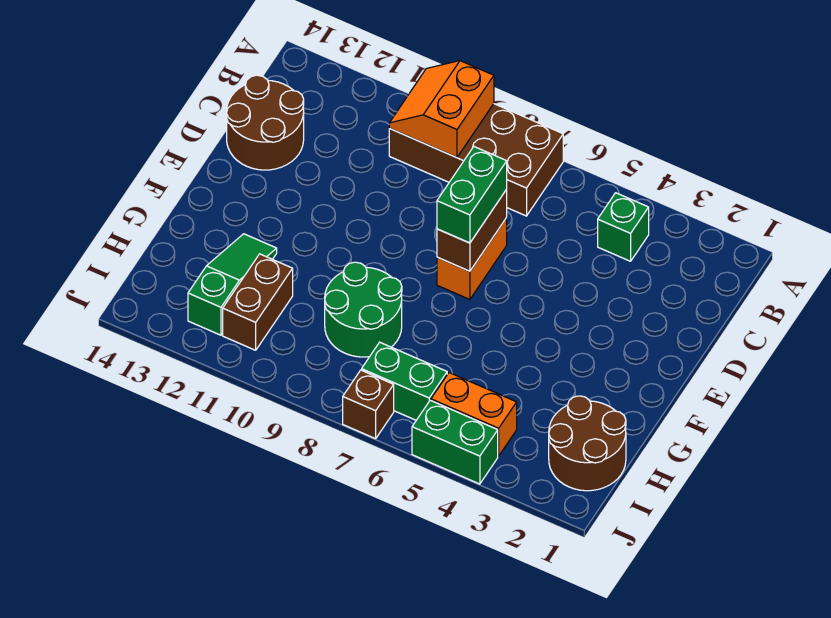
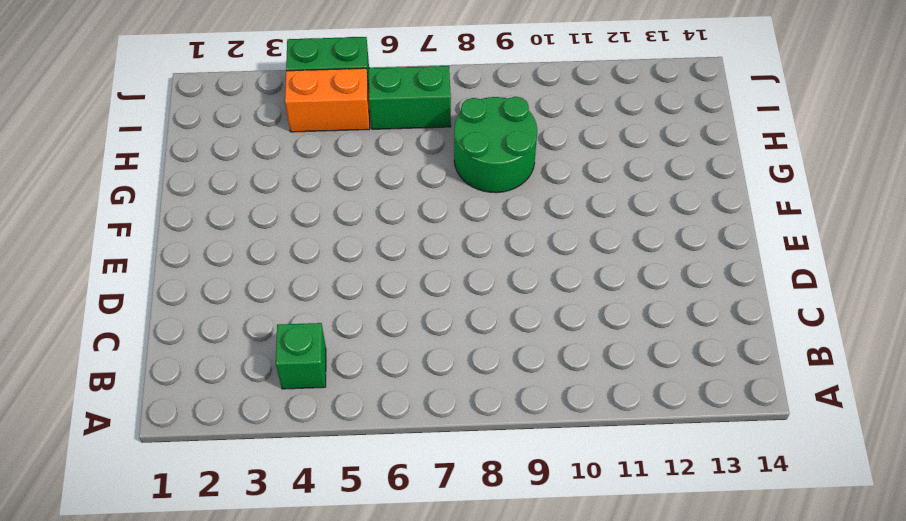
none -> brown 2x4 brick [389,104,563,216]
none -> brown 2x2 round brick [226,75,304,170]
none -> orange 1x2 brick [437,218,507,299]

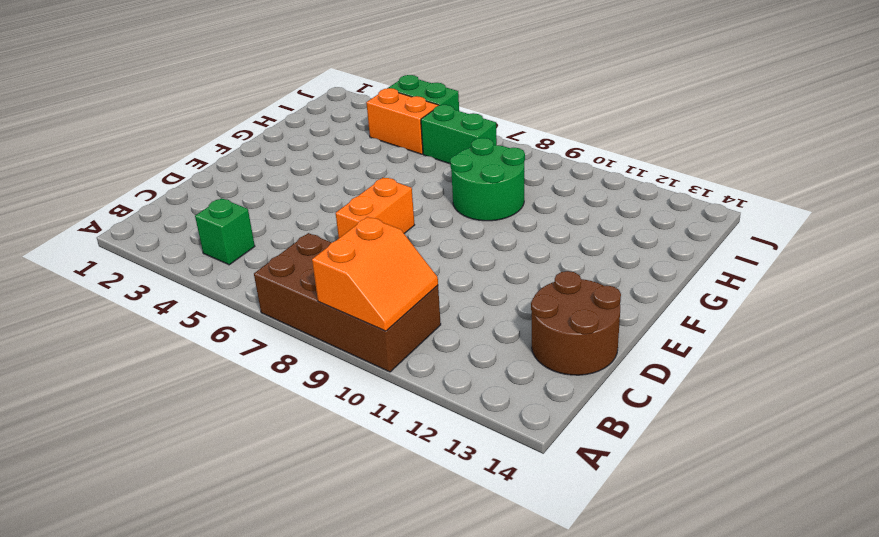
none -> green 1x3 slope [188,234,277,335]
none -> brown 2x2 round brick [549,396,626,491]
none -> brown 1x2 brick [223,254,293,350]

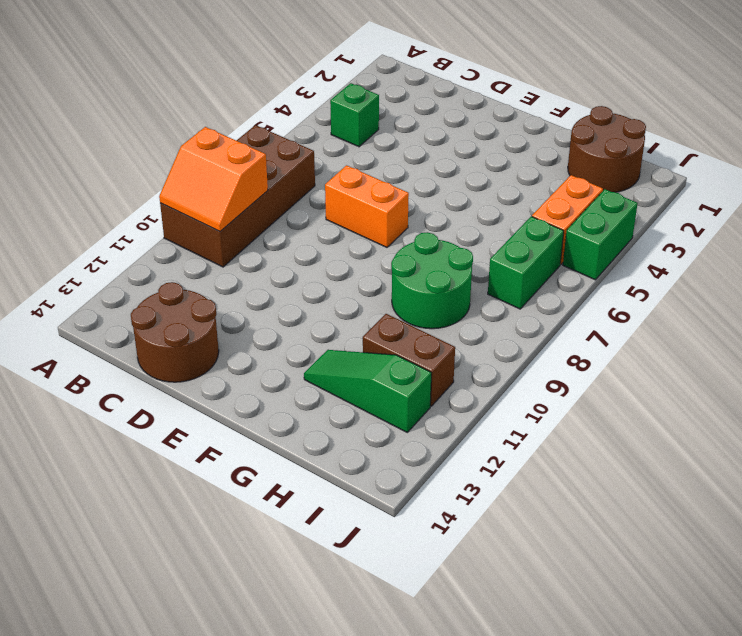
none -> brown 1x1 brick [343,370,394,439]
none -> brown 1x2 brick [437,190,507,271]
none -> green 1x2 brick [437,147,507,243]

